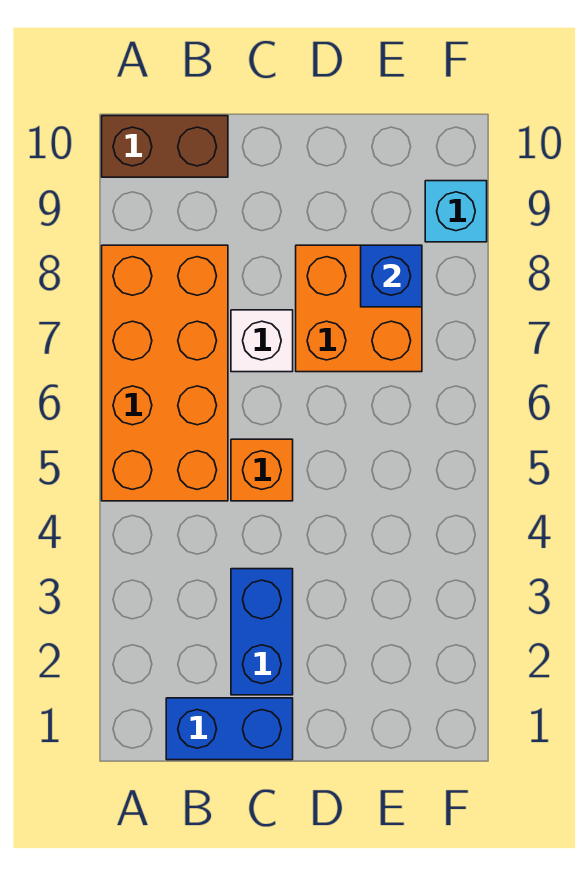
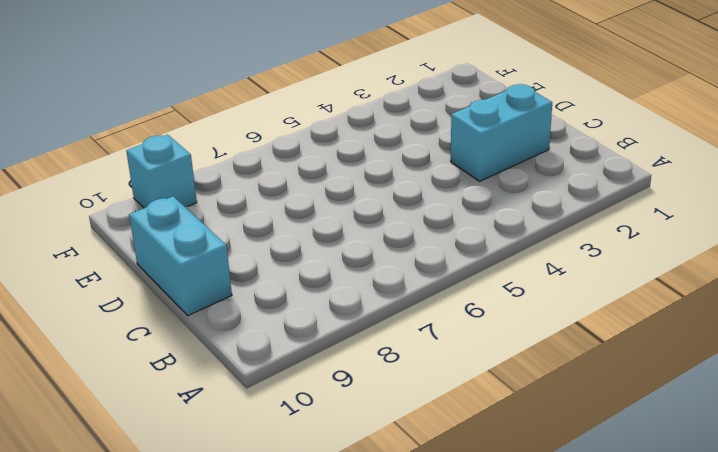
cyan 1x2 brick [451,84,552,181] -> blue 1x2 brick [231,569,293,695]
cyan 1x2 brick [129,196,232,316] -> none
none -> orange 2x4 brick [102,245,228,501]
none -> brown 1x2 brick [102,116,228,177]

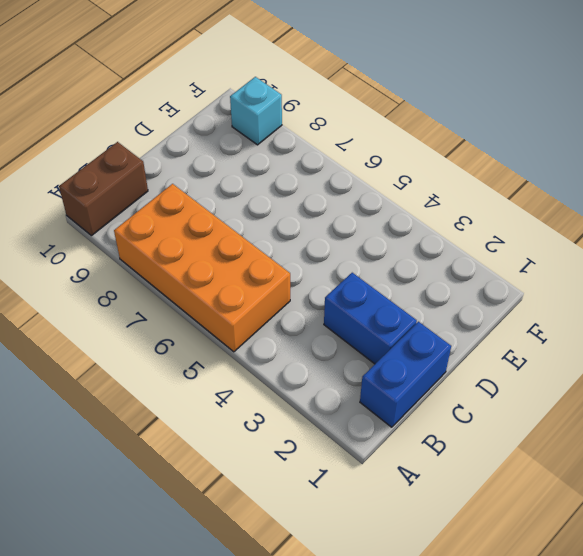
none -> orange 1x1 brick [231,439,293,501]
none -> white 1x1 brick [231,310,293,372]

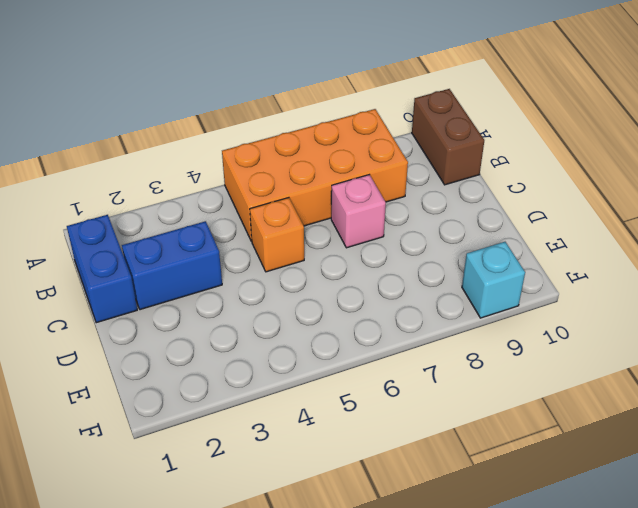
pink 1x1 brick [331,175,386,248] -> white 1x1 brick [231,310,293,372]
none -> orange 2x2 brick [296,245,422,372]
none -> blue 1x1 brick [361,245,422,307]

